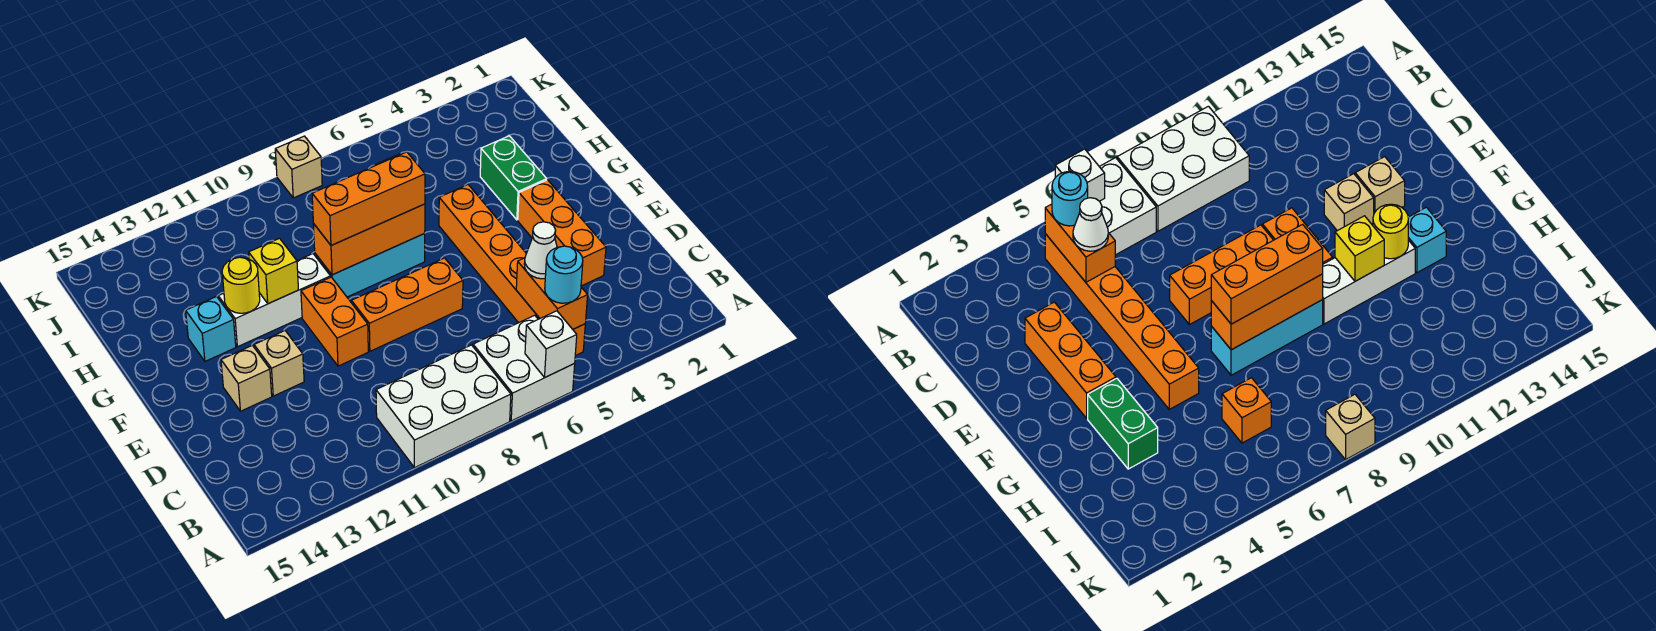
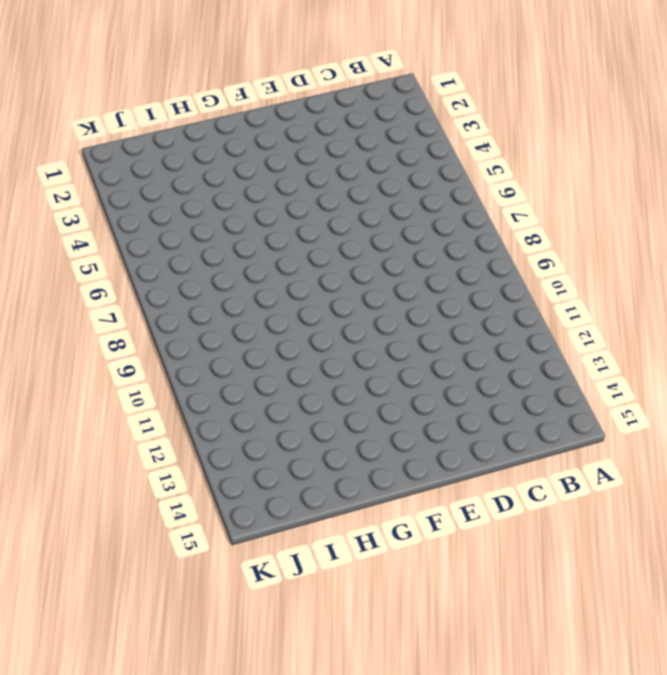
none -> white 2x2 brick [473,315,575,421]
none -> white 2x3 brick [376,345,511,468]
none -> orange 1x6 brick [439,185,585,356]

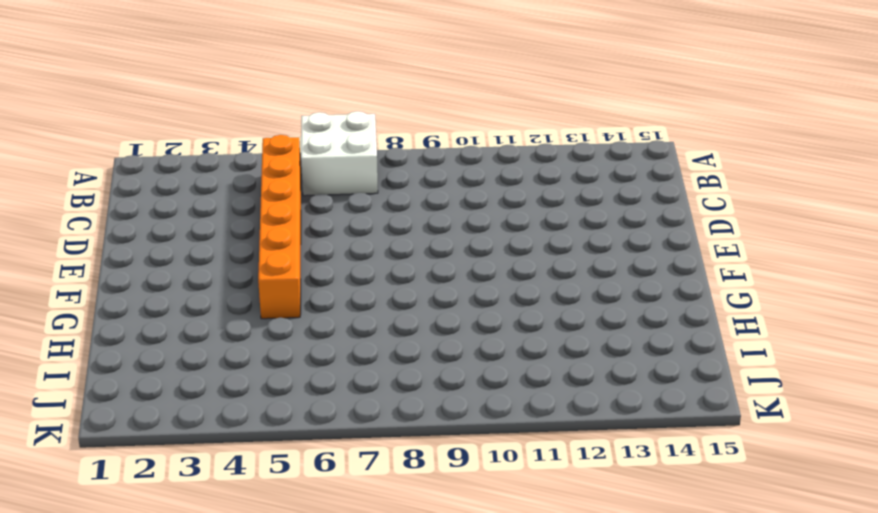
none -> white 2x3 brick [376,345,511,468]
none -> orange 1x3 brick [518,180,606,286]
none -> orange 1x3 brick [351,258,463,351]

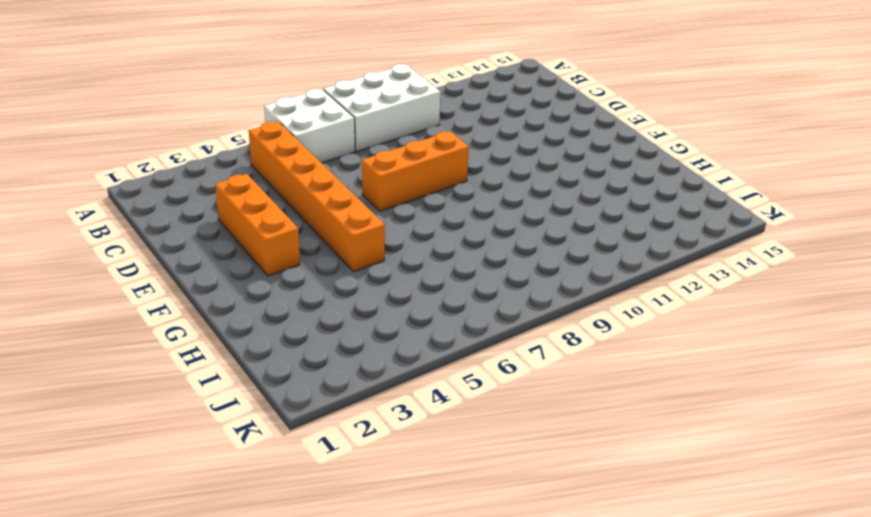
none -> orange 1x2 brick [301,277,368,366]
none -> tan 1x1 brick [254,331,304,396]
none -> tan 1x1 brick [221,345,272,411]

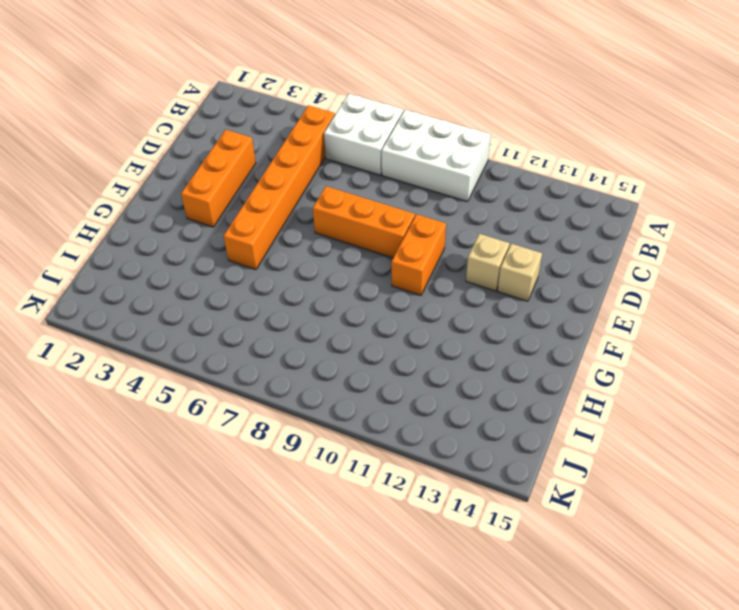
none -> green 1x2 brick [480,136,547,220]
none -> cyan 1x3 brick [315,233,425,297]
none -> white 1x3 brick [218,254,331,347]

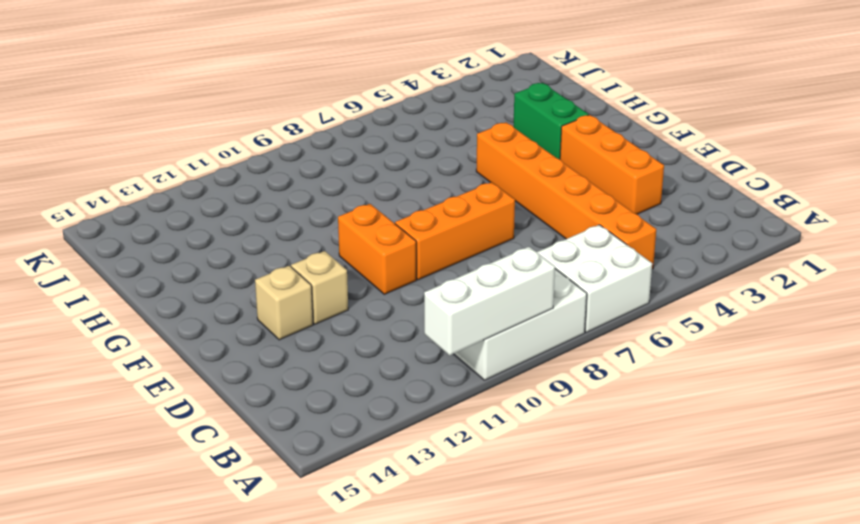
white 1x3 brick [424,247,555,356] -> white 1x3 brick moved to [218,254,331,347]
none -> cyan 1x3 brick [315,233,425,297]
none -> cyan 1x1 brick [186,297,236,361]
none -> orange 1x1 brick [1222,378,1271,443]

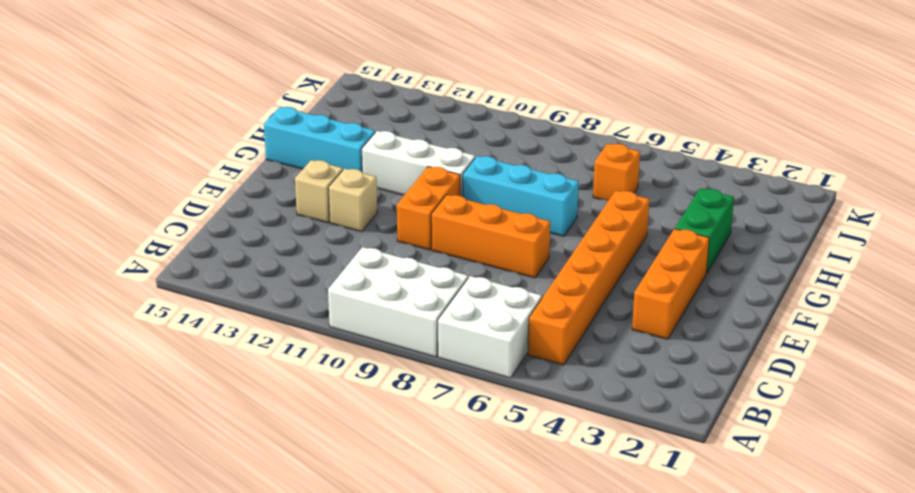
cyan 1x3 brick [264,107,375,171] -> cyan 1x1 brick [186,297,236,361]
none -> tan 1x1 brick [275,136,322,198]
none -> white 1x1 brick [525,311,577,378]
none -> orange 1x2 brick [516,258,588,329]

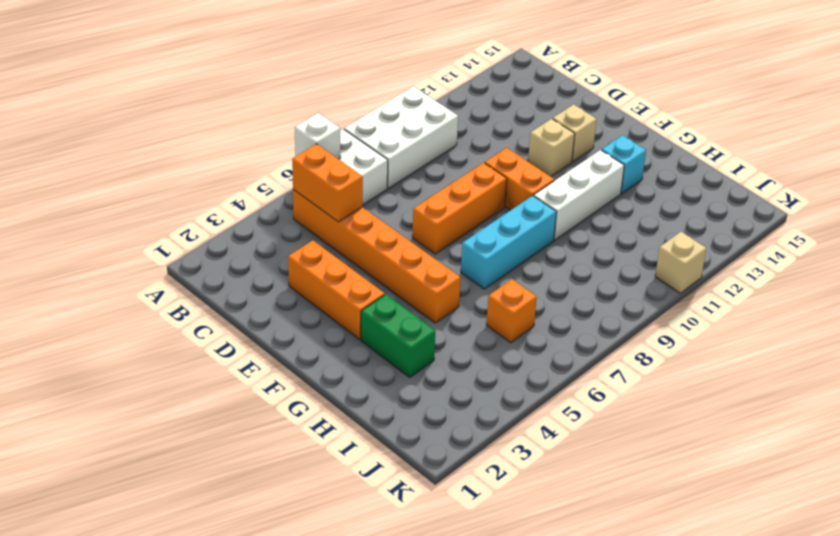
tan 1x1 brick [655,232,706,293] -> tan 1x1 brick moved to [275,136,322,198]
none -> orange 1x3 brick [313,204,425,275]
none -> yellow 1x1 brick [249,238,298,304]
none -> yellow 1x1 round brick [222,257,260,313]

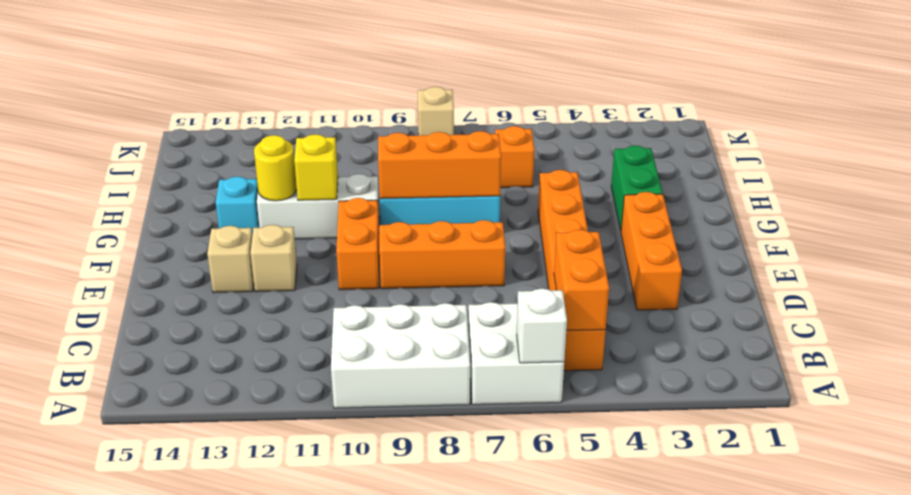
none -> cyan 1x1 round brick [545,246,583,303]
none -> white 1x1 cone [524,222,557,279]
none -> orange 1x3 brick [312,152,425,246]

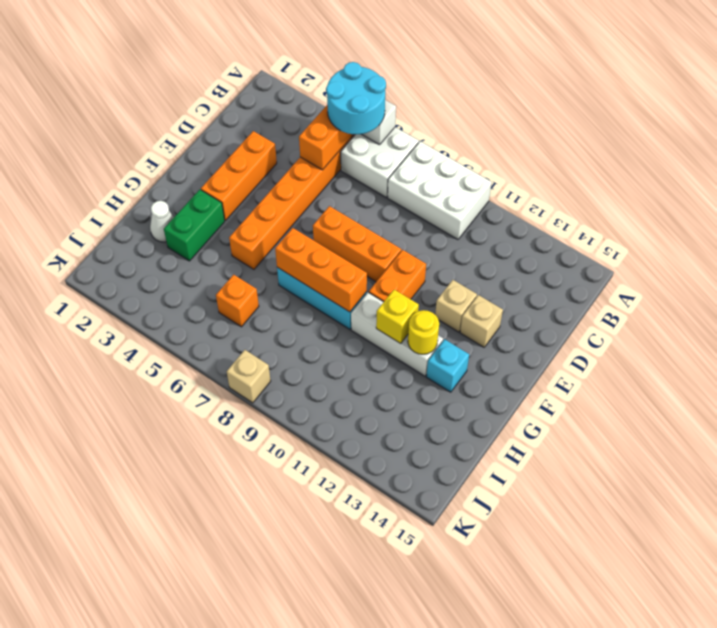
cyan 2x2 round brick [326,62,386,134] -> cyan 1x1 round brick [545,246,583,303]
white 1x1 cone [150,201,174,242] -> white 1x1 cone moved to [524,222,557,279]
none -> orange 1x3 brick [312,152,425,246]

